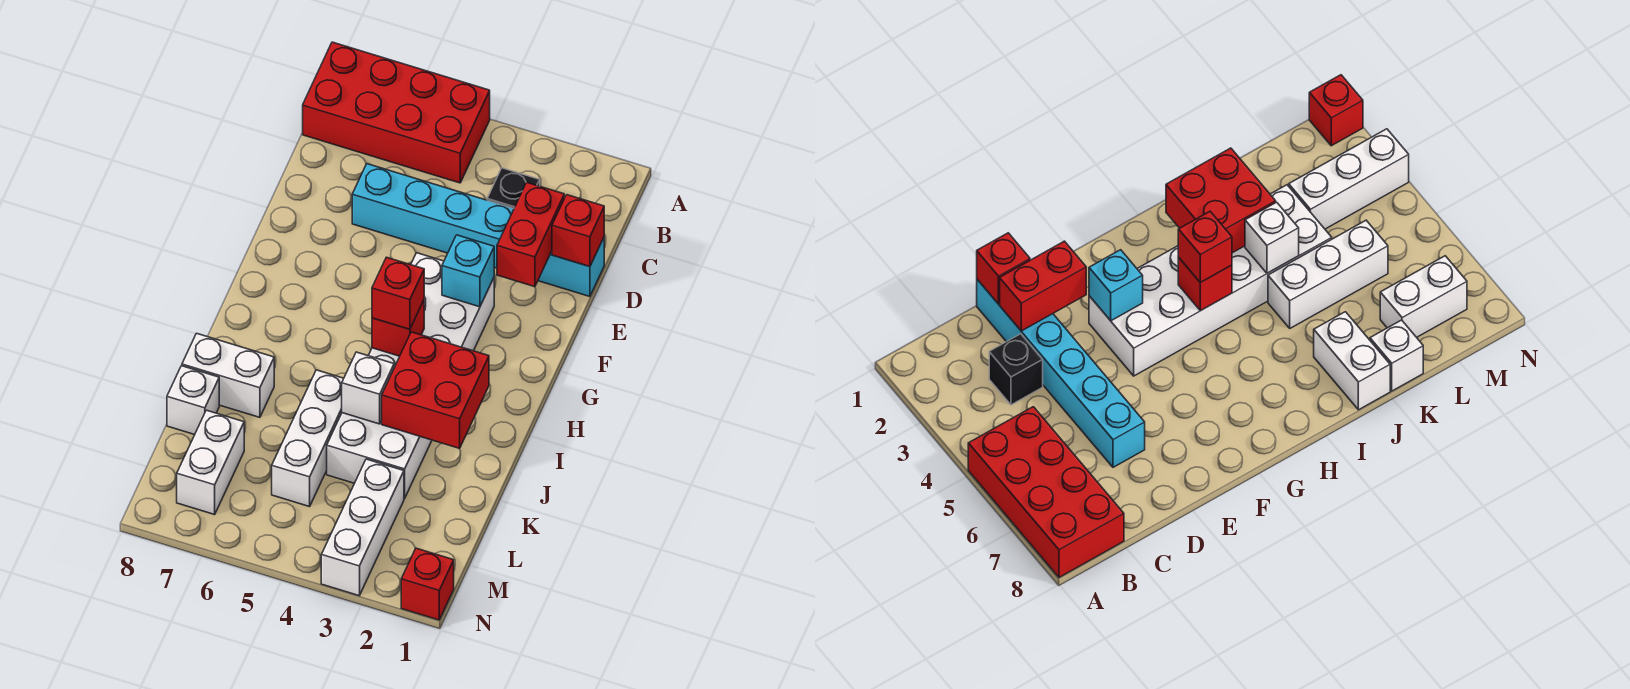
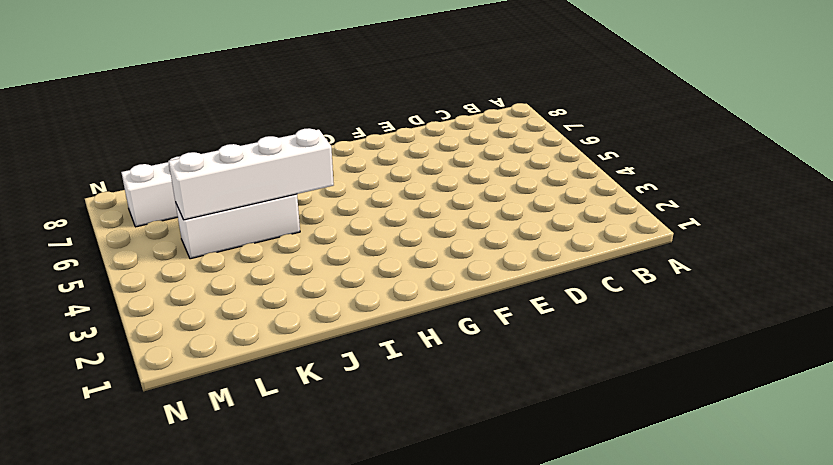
white 1x4 brick [169,128,334,220] -> none
none -> red 2x4 brick [303,42,490,183]
none -> black 1x1 brick [487,168,540,208]
none -> cyan 1x6 brick [352,164,604,297]

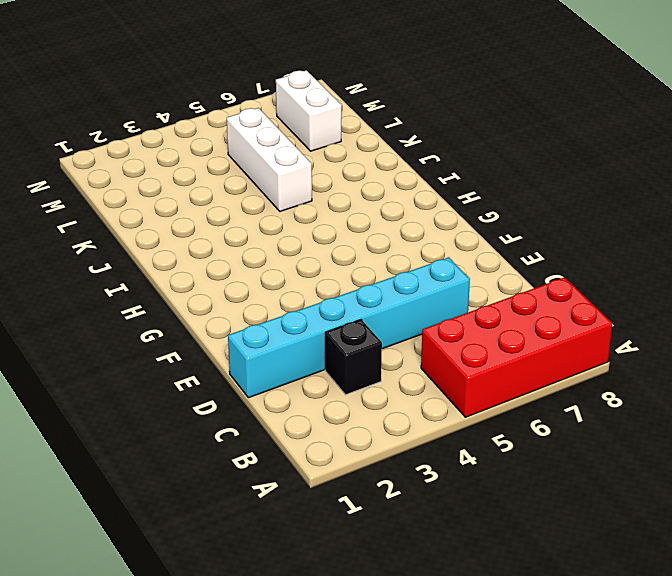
none -> white 2x6 brick [327,253,494,499]
none -> white 1x2 brick [182,333,274,417]
none -> white 1x1 brick [167,366,219,435]

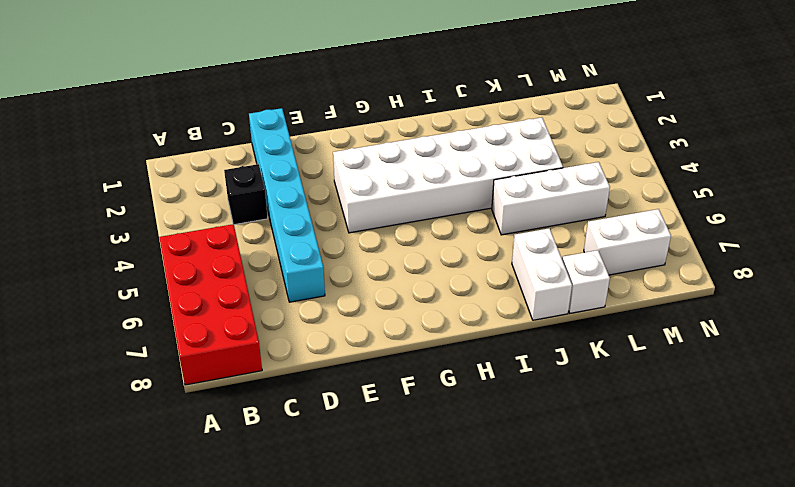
none -> white 1x3 brick [321,459,404,596]
none -> red 1x1 brick [401,548,454,620]
none -> red 1x1 brick [552,195,604,267]

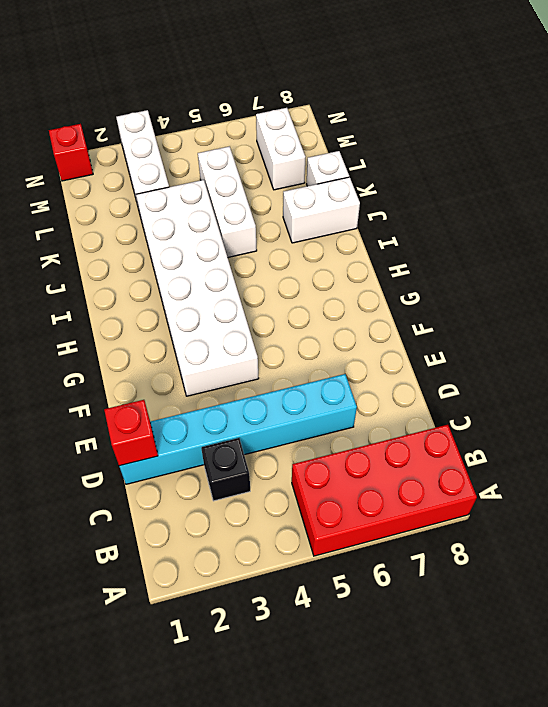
none -> red 1x2 brick [497,182,564,287]
none -> cyan 1x1 brick [442,235,494,307]
none -> red 1x1 brick [372,300,424,356]

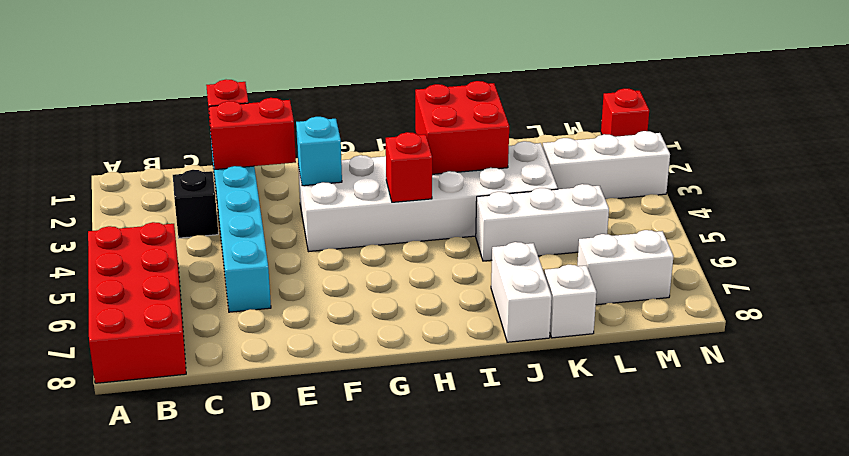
none -> white 1x1 brick [342,352,394,424]
none -> red 1x1 brick [372,257,424,329]

